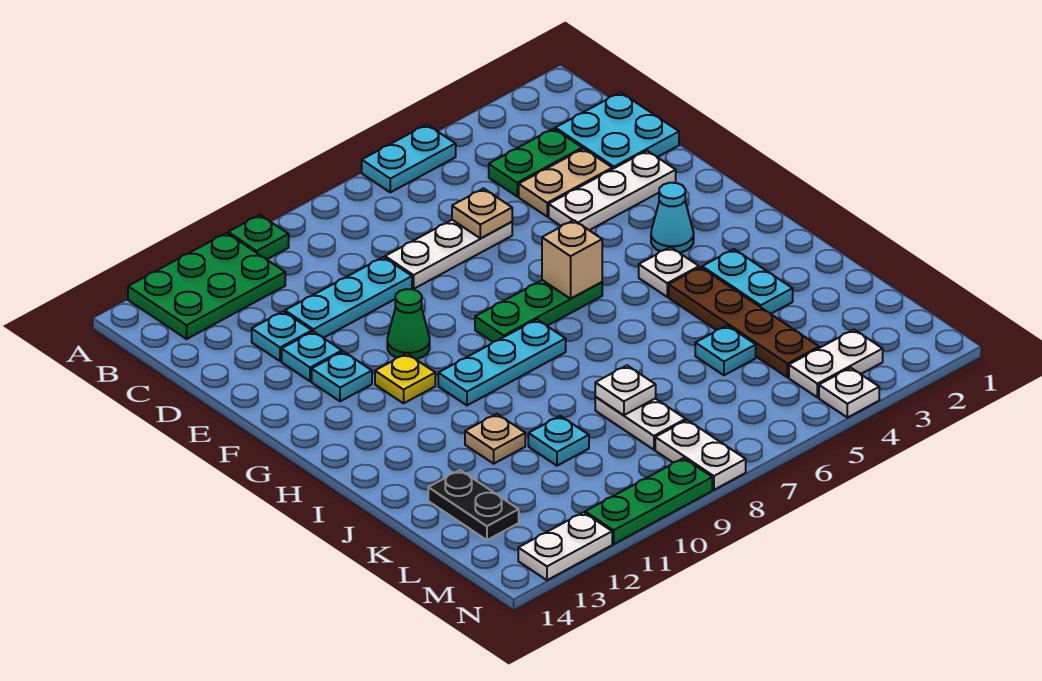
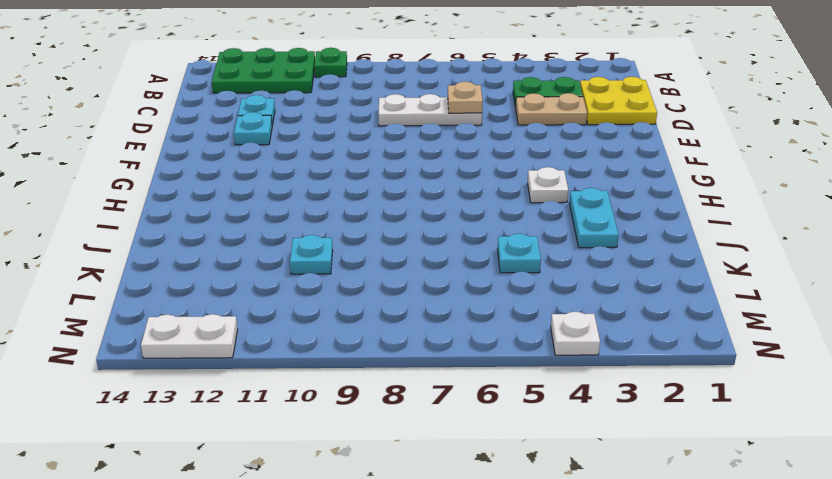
yellow 2x2 plate [580,77,657,125] -> cyan 2x2 plate [555,92,679,169]
none -> cyan 1x2 plate [362,125,456,192]
none -> cyan 1x3 plate [285,257,412,338]
none -> white 1x3 plate [549,151,676,230]
none -> green 1x1 cone [387,289,430,359]

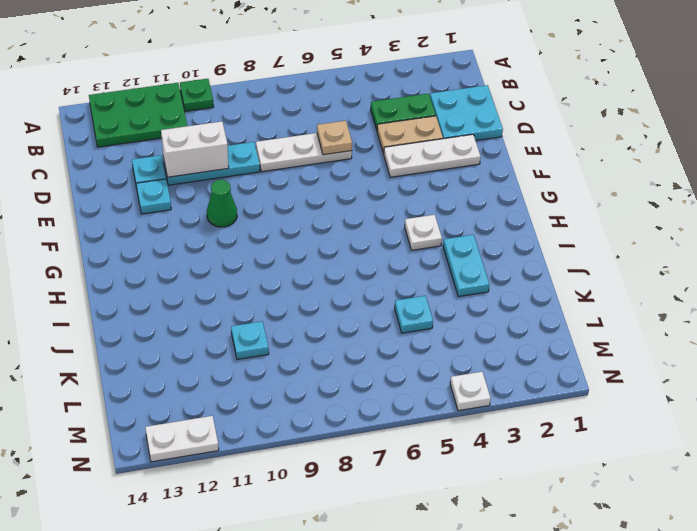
white 1x2 brick [161,121,229,177] -> none
none -> cyan 1x2 plate [362,125,456,192]
none -> cyan 1x1 plate [312,351,372,401]
none -> cyan 1x1 cone [651,183,694,253]
none -> green 1x3 plate [475,280,602,342]

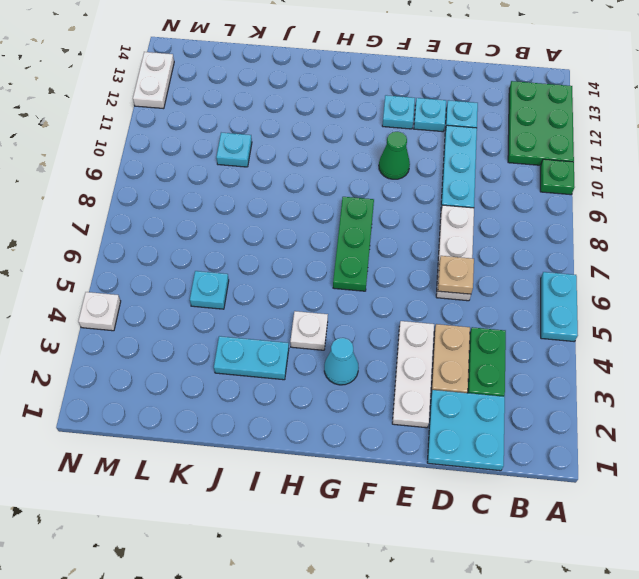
none -> yellow 1x1 plate [375,354,435,403]
none -> cyan 1x3 plate [438,319,566,405]
none -> brown 1x4 plate [669,267,819,377]
none -> tan 1x1 plate [465,414,525,464]

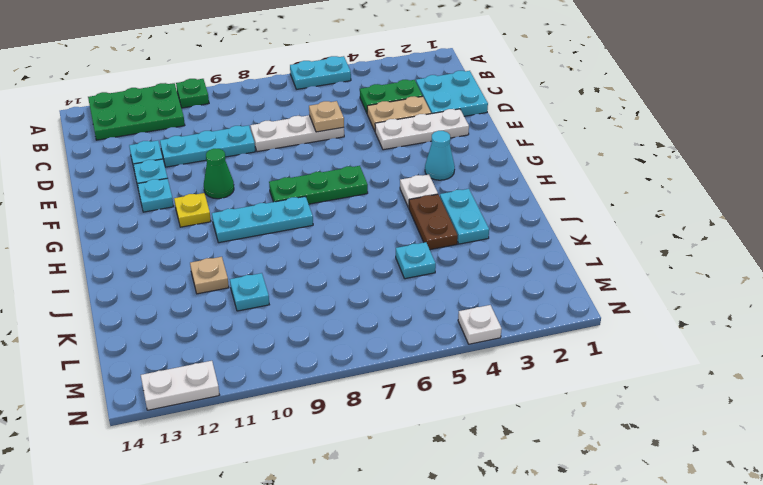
brown 1x2 plate [409,194,458,250] -> brown 1x4 plate [669,267,819,377]
none -> white 1x2 plate [595,397,686,450]
none -> black 1x2 plate [428,470,519,540]
none -> white 1x2 plate [789,330,883,397]
none -> white 1x2 plate [655,420,746,490]

